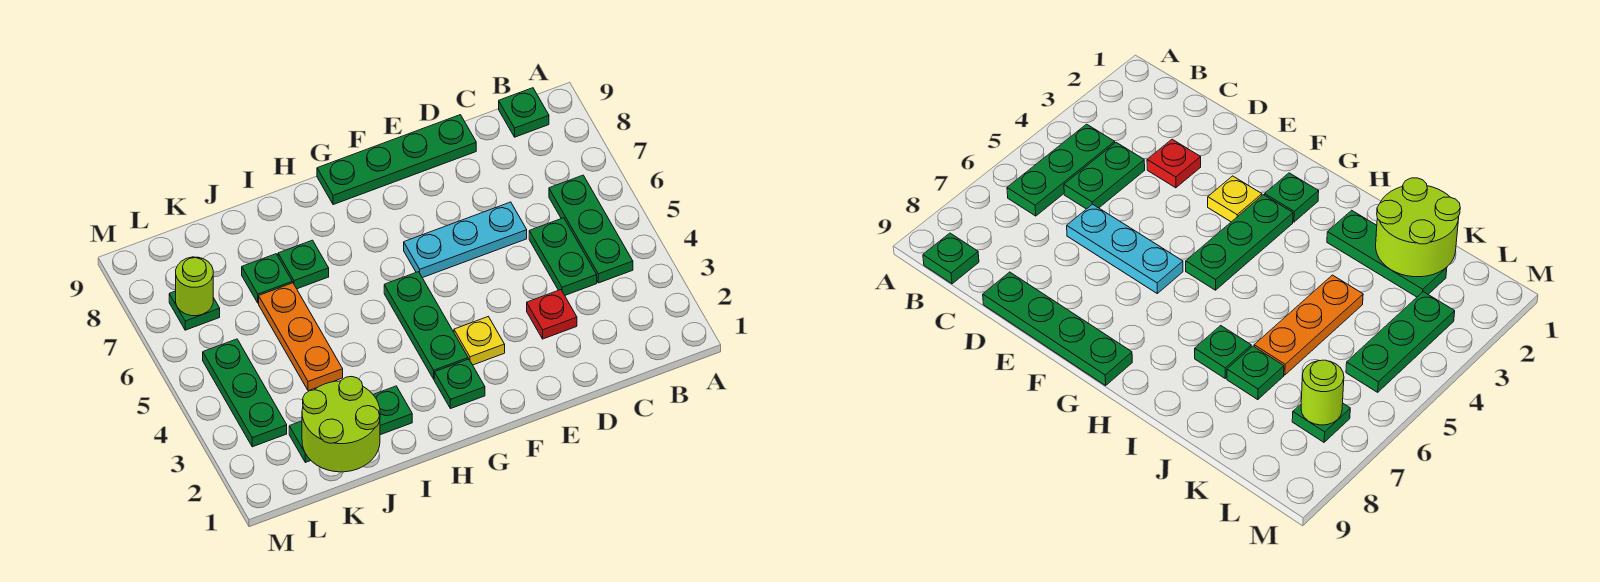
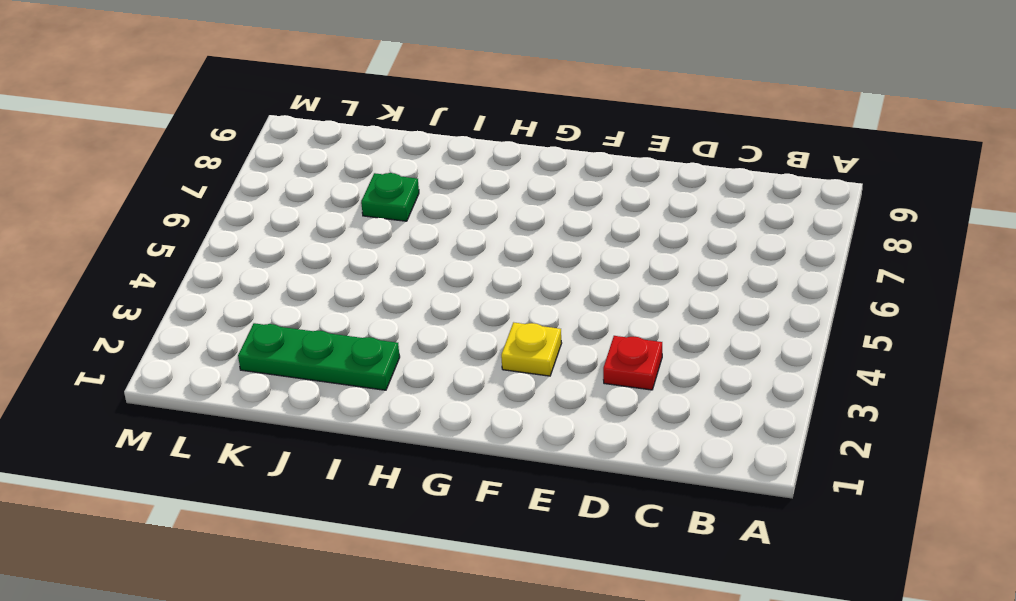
none -> green 1x3 plate [549,175,633,283]
none -> green 1x1 plate [499,88,549,137]
none -> green 1x2 plate [529,218,597,295]

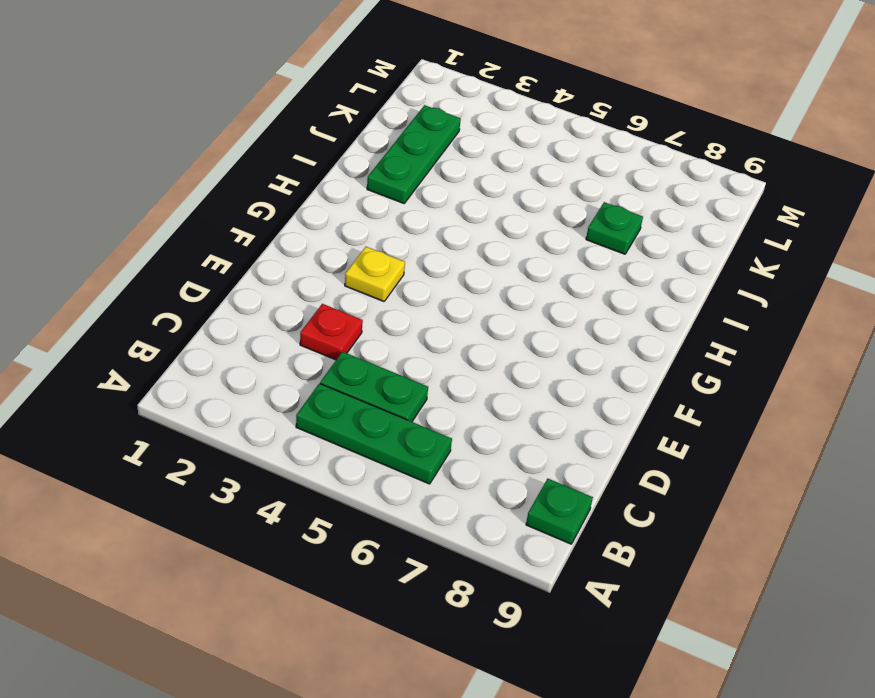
none -> cyan 1x3 plate [404,202,527,278]
none -> green 1x4 plate [317,115,476,205]
none -> green 1x1 plate [434,359,485,409]

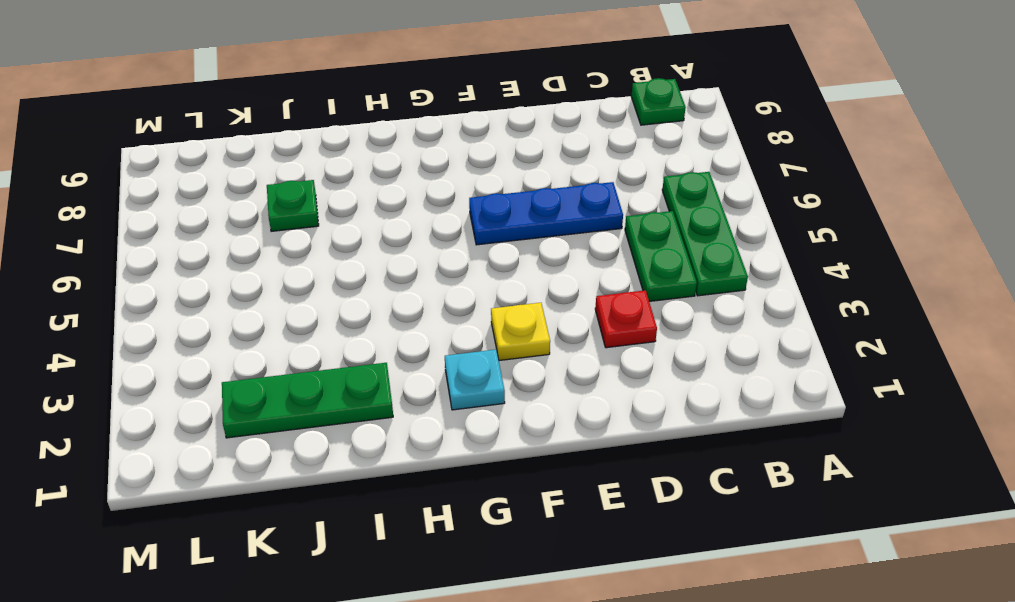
blue 1x3 plate [469,182,623,245] -> cyan 1x3 plate [404,202,527,278]
cyan 1x1 plate [445,349,505,410] -> green 1x1 plate [434,359,485,409]
none -> green 1x4 plate [317,115,476,205]
none -> green 1x3 plate [384,272,468,379]
none -> green 1x1 plate [278,240,329,289]

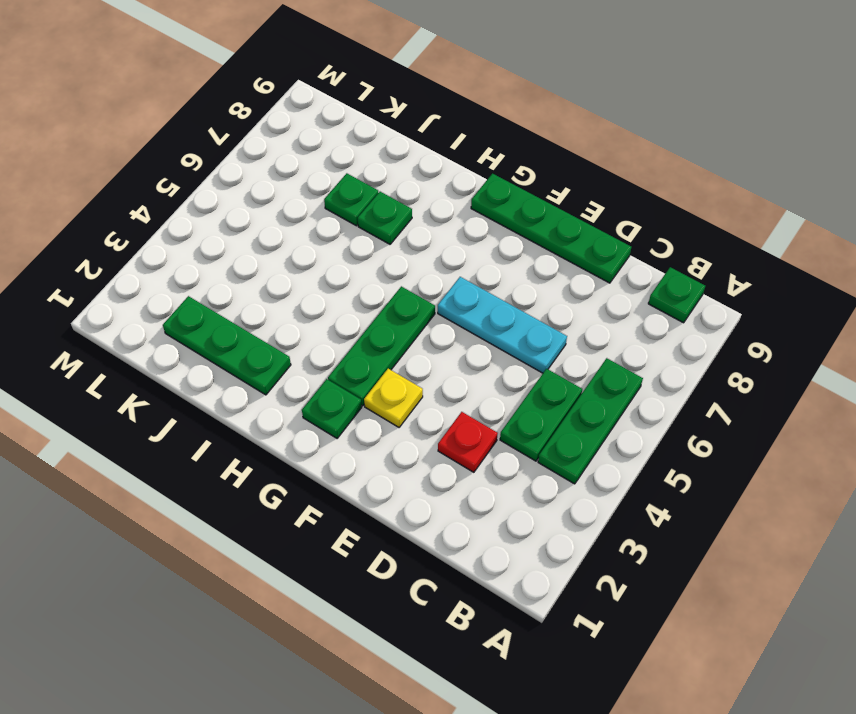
none -> orange 1x3 plate [259,283,343,391]
none -> green 1x3 plate [203,339,287,447]
none -> green 1x1 plate [169,291,220,330]

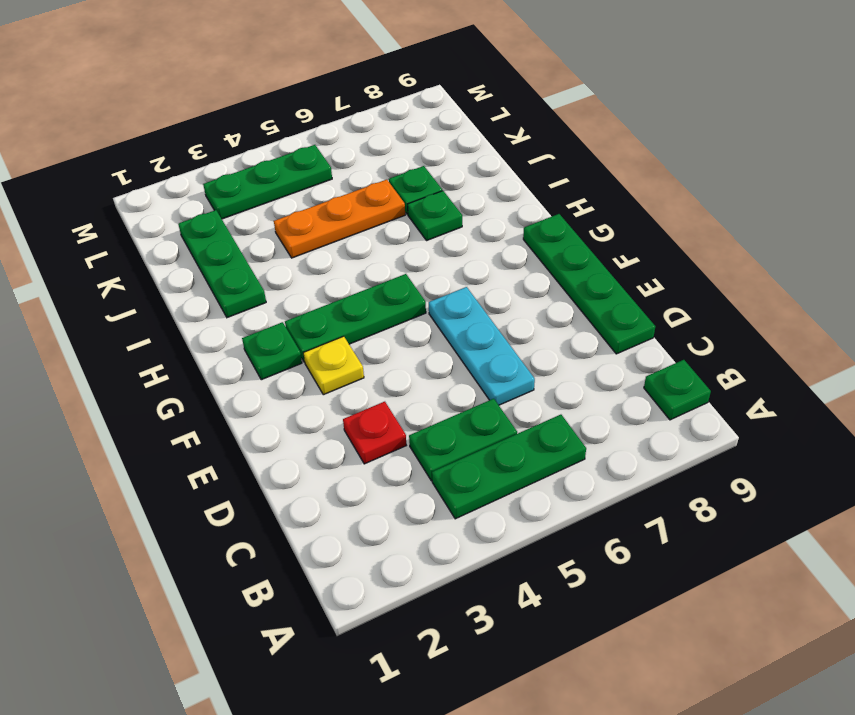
none -> green 1x1 plate [169,291,220,330]
none -> lime 2x2 round brick [302,377,380,472]
none -> lime 1x1 round brick [176,257,213,316]

